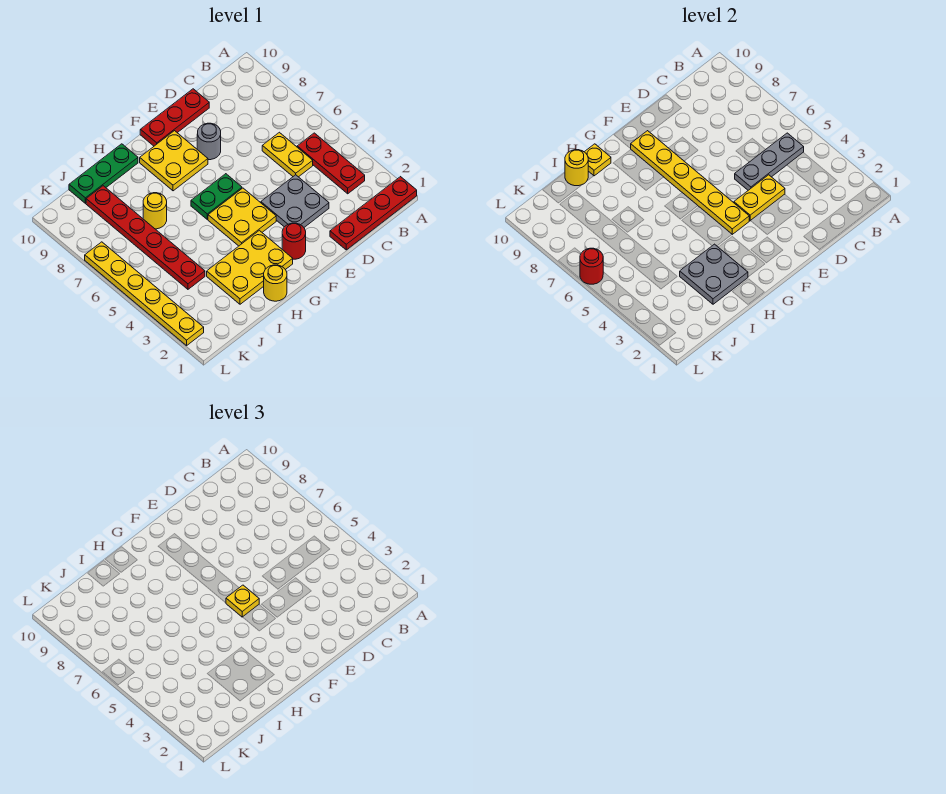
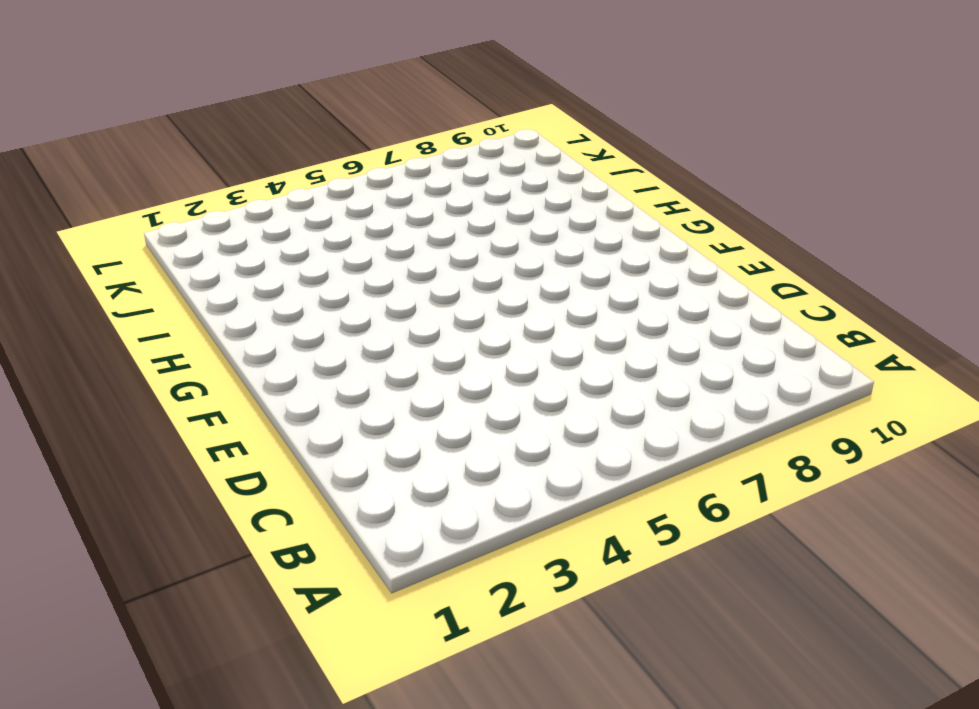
none -> red 1x4 plate [330,177,417,250]
none -> red 1x3 plate [297,133,365,194]
none -> yellow 1x2 plate [262,132,313,177]

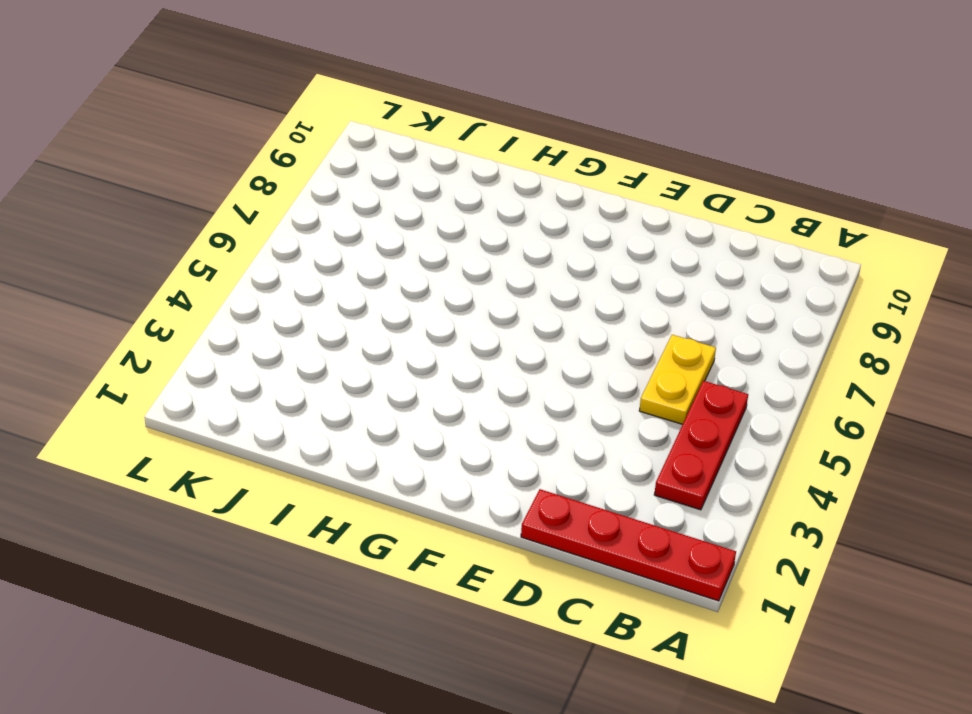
none -> grey 2x2 plate [261,175,329,227]
none -> red 1x3 plate [140,89,209,146]
none -> grey 1x1 round brick [197,123,221,160]

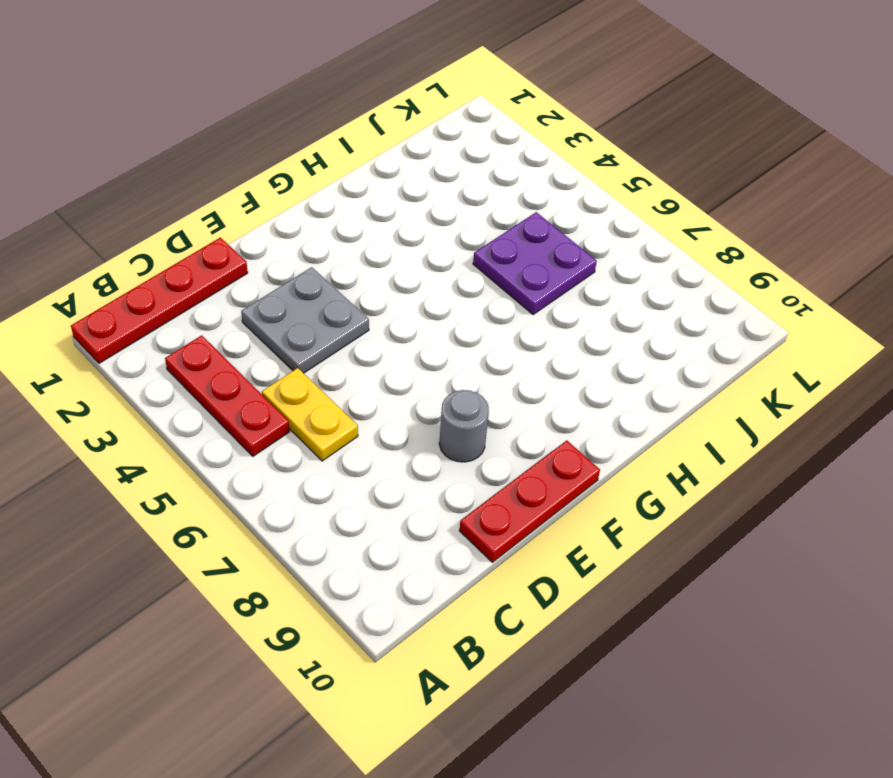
purple 2x2 plate [473,212,597,315] -> red 1x6 plate [86,186,205,289]
none -> red 1x1 round brick [282,223,306,259]
none -> yellow 2x2 plate [208,188,276,246]
none -> green 1x2 plate [191,174,242,219]

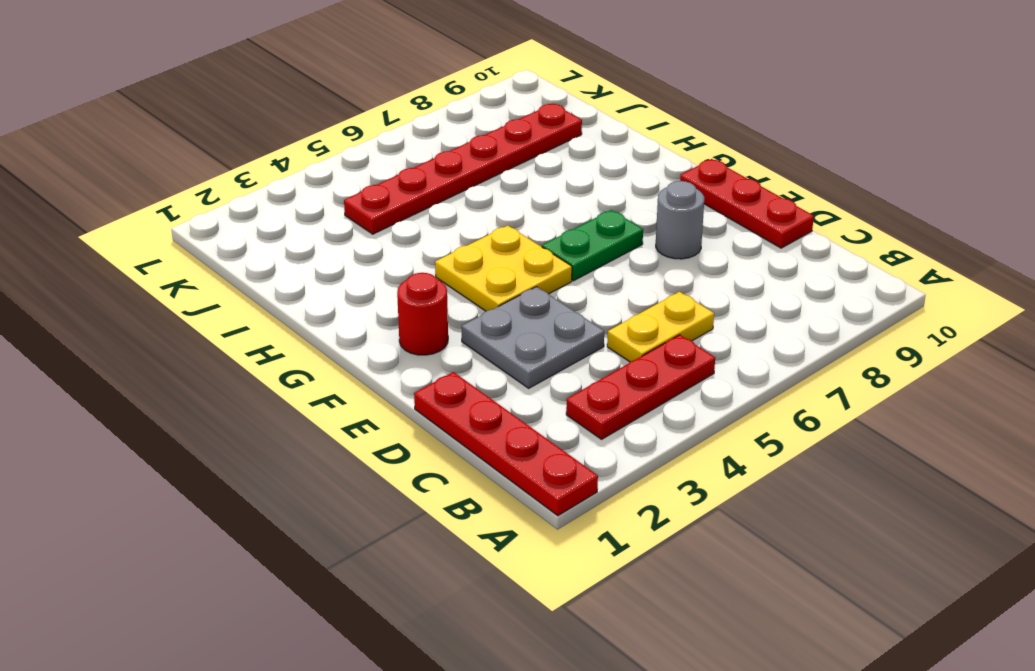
green 1x2 plate [542,210,643,281] -> green 1x2 plate turned to [191,174,242,219]
none -> yellow 2x2 plate [140,131,208,191]
none -> yellow 2x3 plate [207,230,293,304]
none -> yellow 1x1 round brick [264,265,287,301]

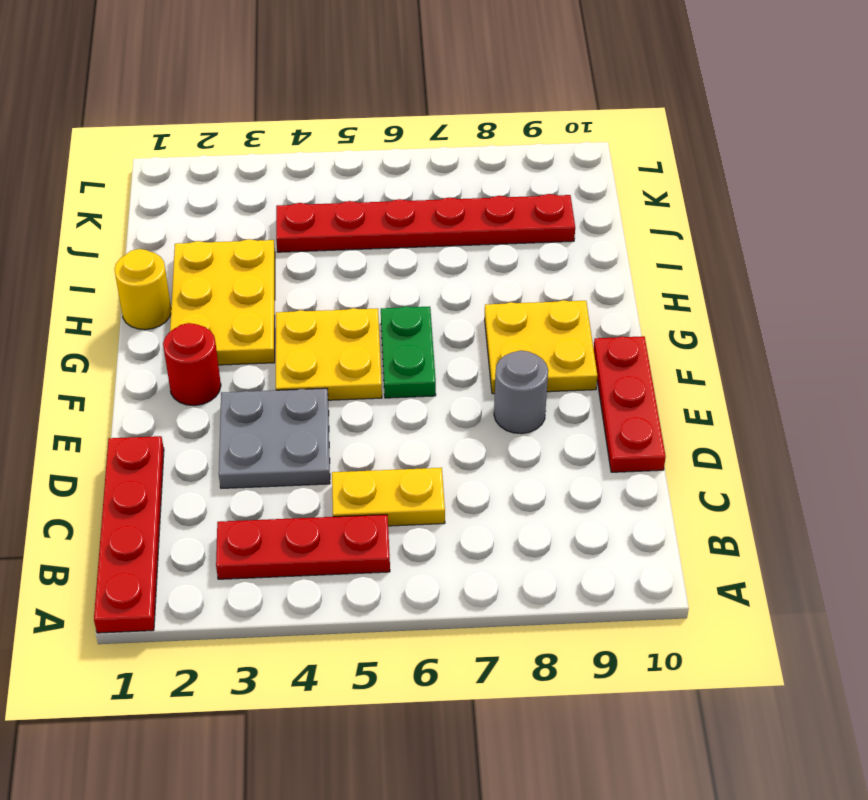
none -> green 1x3 plate [69,144,138,203]
none -> yellow 1x1 round brick [143,193,167,229]
none -> yellow 1x6 plate [85,242,204,346]

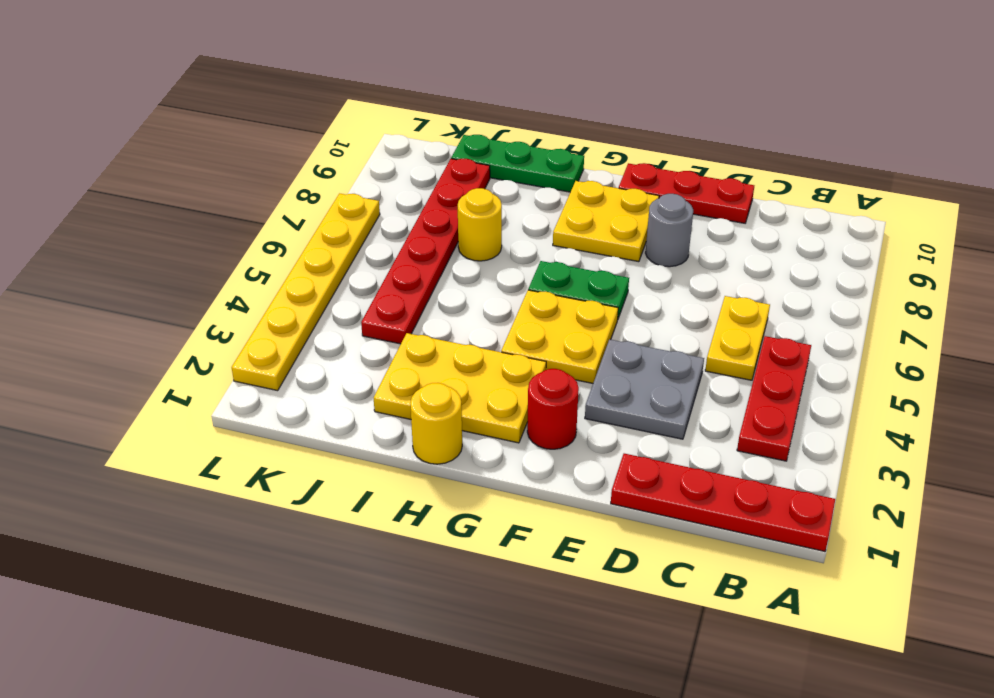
none -> grey 1x3 plate [735,133,804,190]
none -> yellow 1x2 plate [734,175,785,221]
none -> yellow 1x6 plate [630,131,749,234]

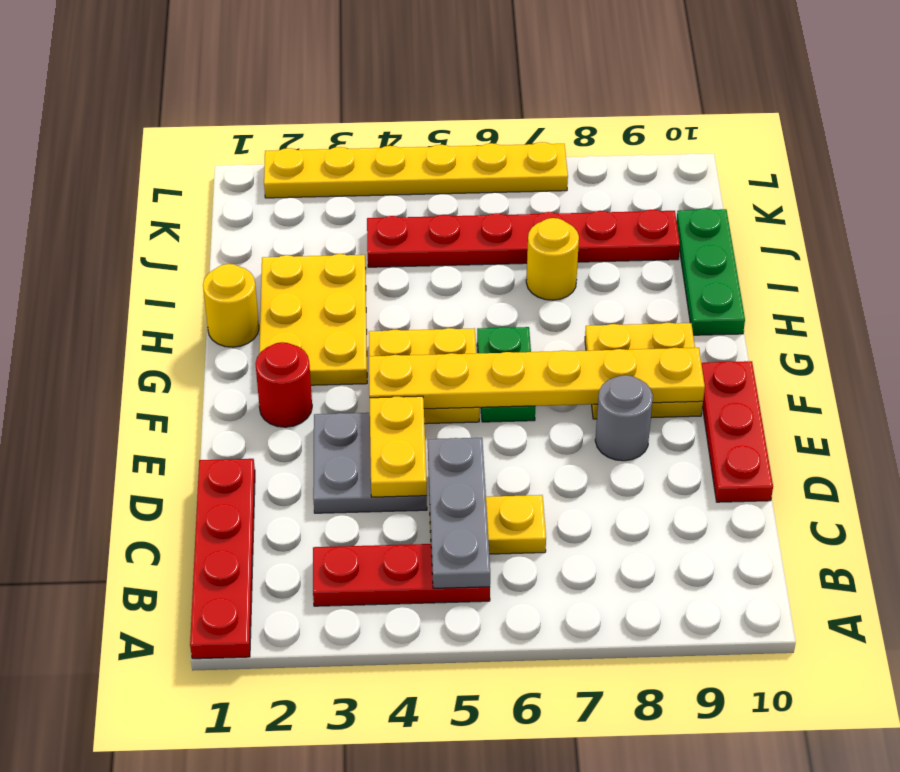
none -> grey 2x2 plate [680,244,748,304]
none -> yellow 1x1 plate [585,144,611,176]
none -> yellow 1x1 round brick [565,150,588,186]

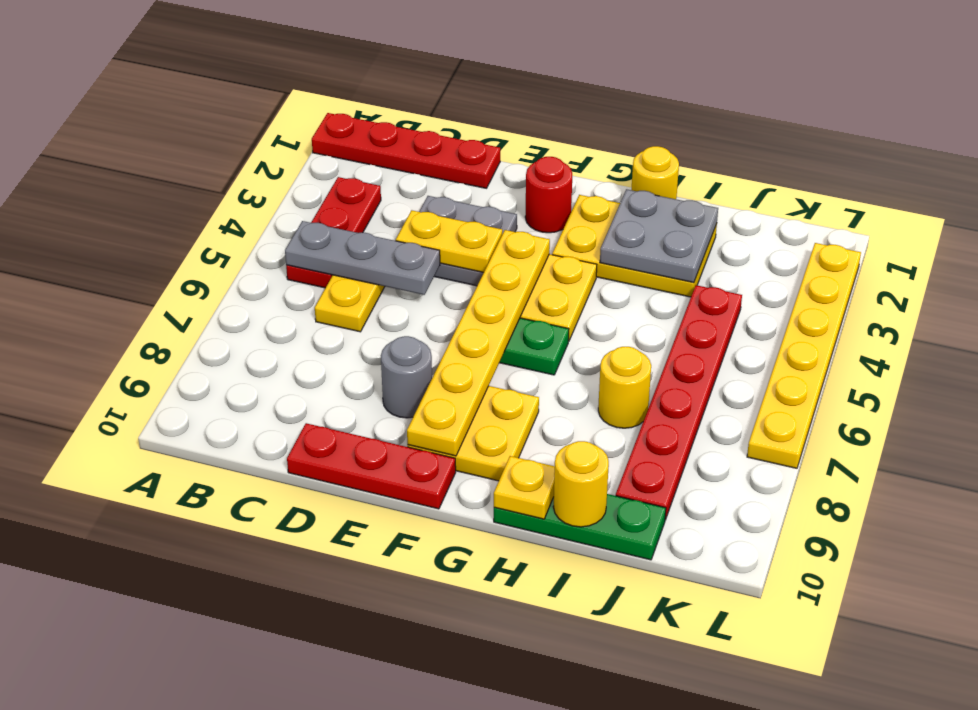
none -> red 1x1 round brick [580,248,603,284]
none -> yellow 1x1 plate [226,585,259,617]

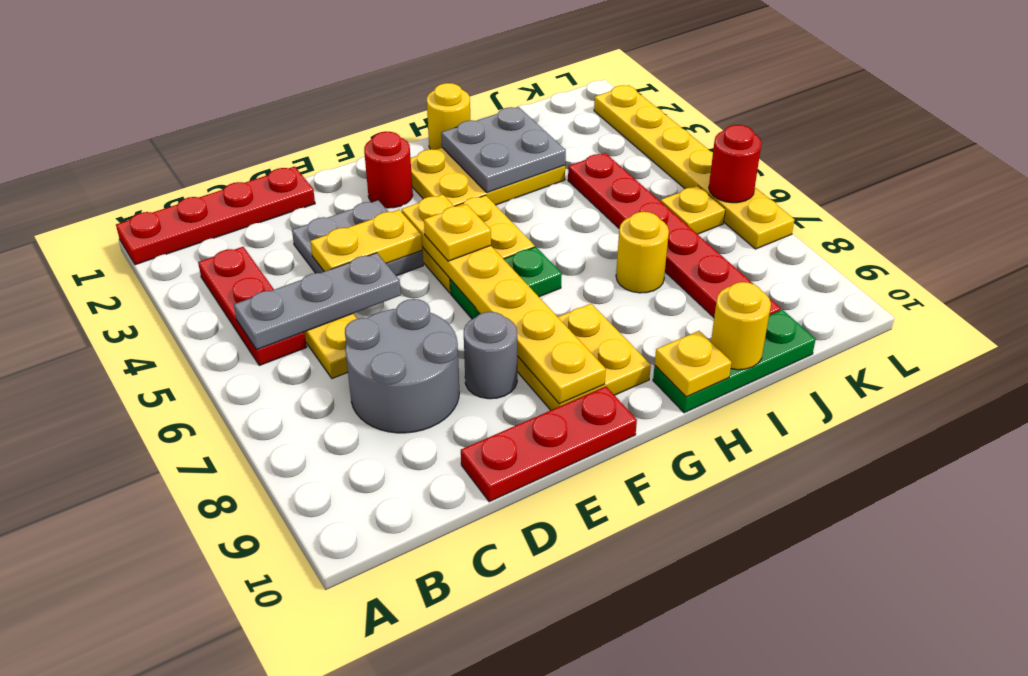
grey 2x2 round brick [345,299,459,433] -> none
yellow 1x1 plate [661,186,725,234] -> none

